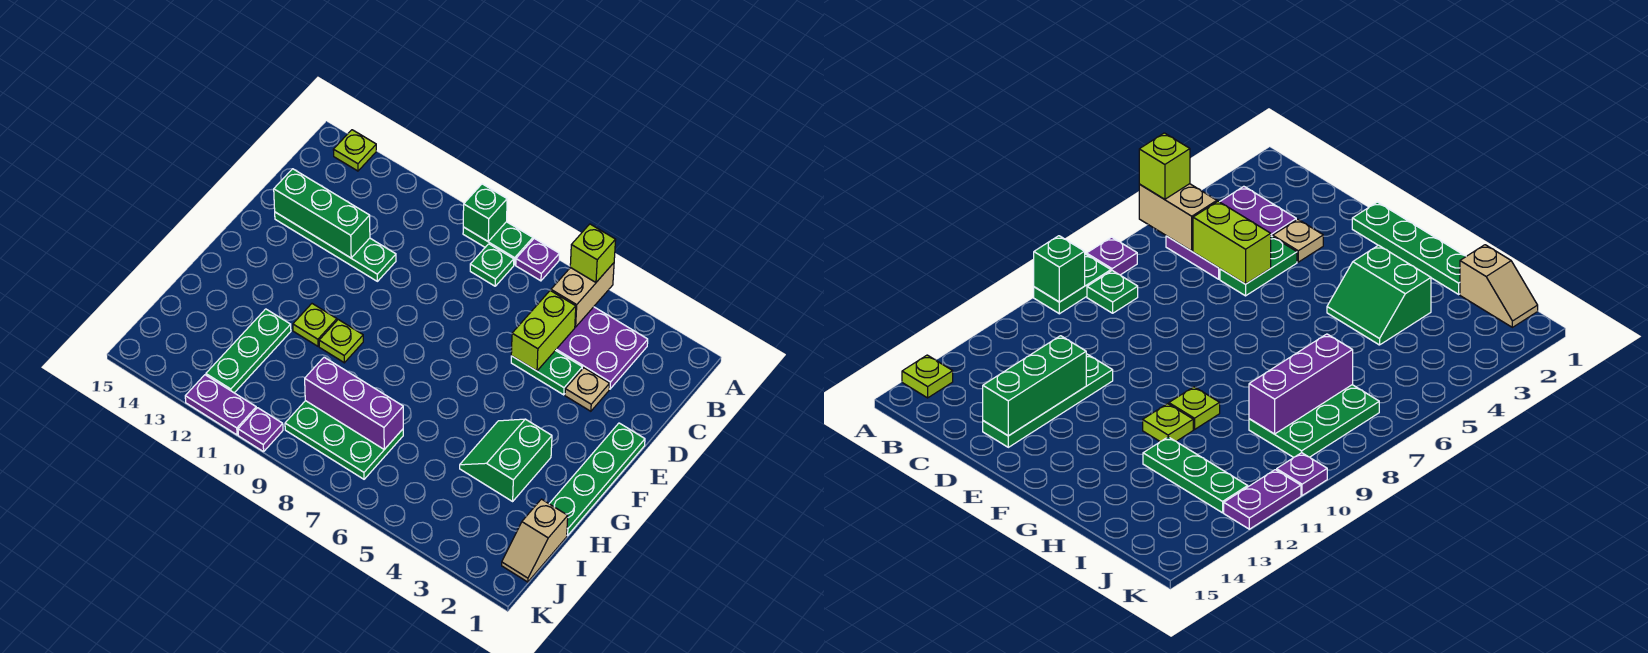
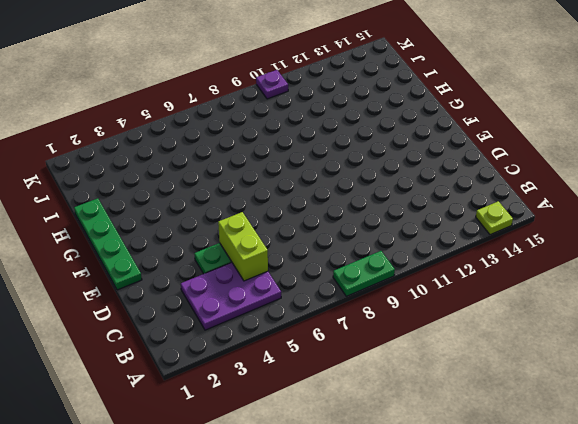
none -> purple 1x1 plate [516,238,559,281]
none -> green 1x1 plate [470,244,514,286]
none -> tan 1x1 plate [565,368,610,411]

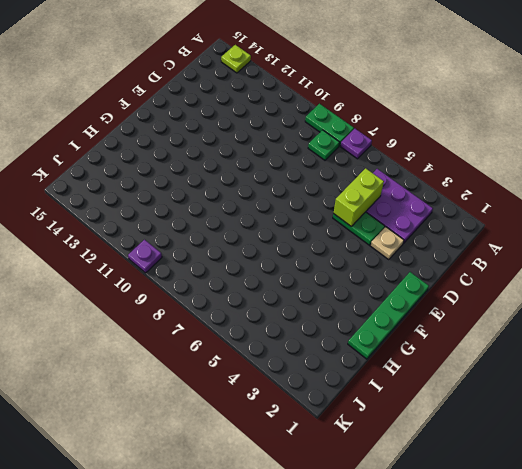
none -> green 1x4 plate [275,212,396,281]
none -> green 2x2 slope [460,419,552,501]
none -> lime 1x1 plate [319,320,363,363]

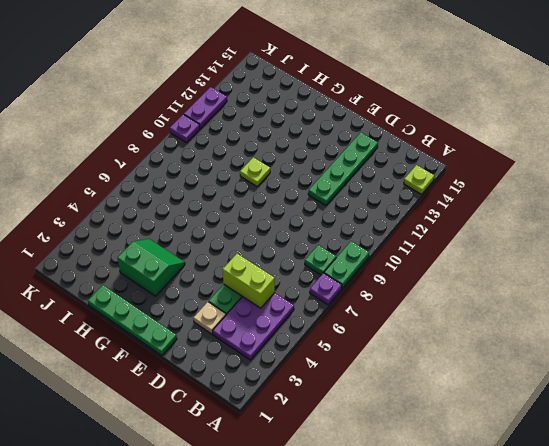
none -> lime 1x1 plate [293,304,337,346]
none -> green 1x3 plate [206,309,291,393]
none -> tan 1x2 slope [502,499,568,582]

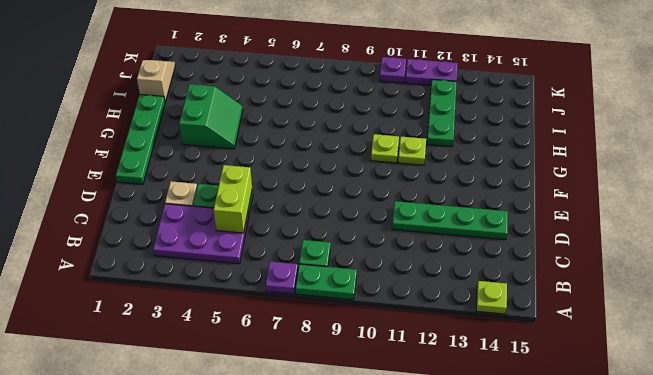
none -> green 2x3 plate [285,401,403,479]
none -> tan 1x2 brick [551,263,614,327]
none -> green 1x1 brick [463,184,507,241]

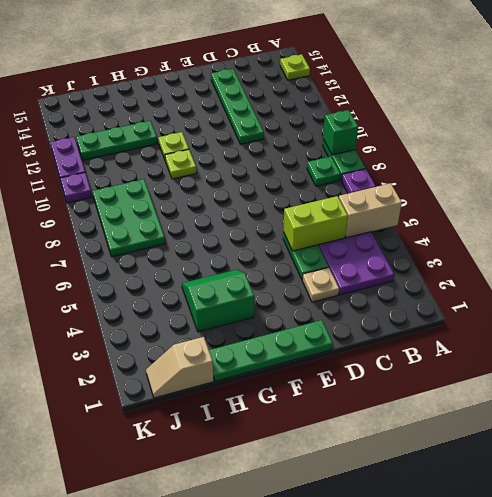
none -> green 1x3 brick [274,169,370,258]
none -> purple 1x3 brick [305,357,403,449]
none -> lime 1x1 brick [570,224,616,282]

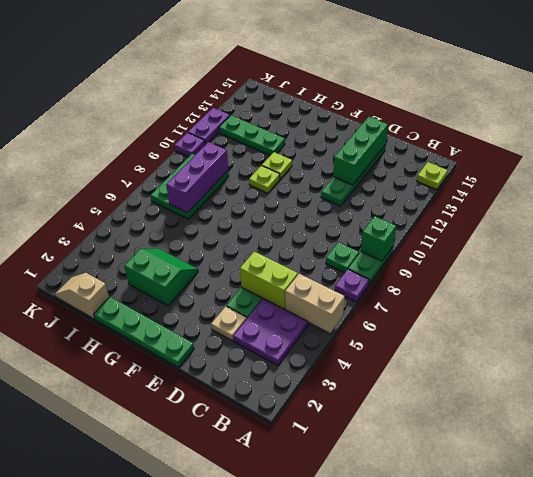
none -> lime 1x1 brick [570,224,616,282]

